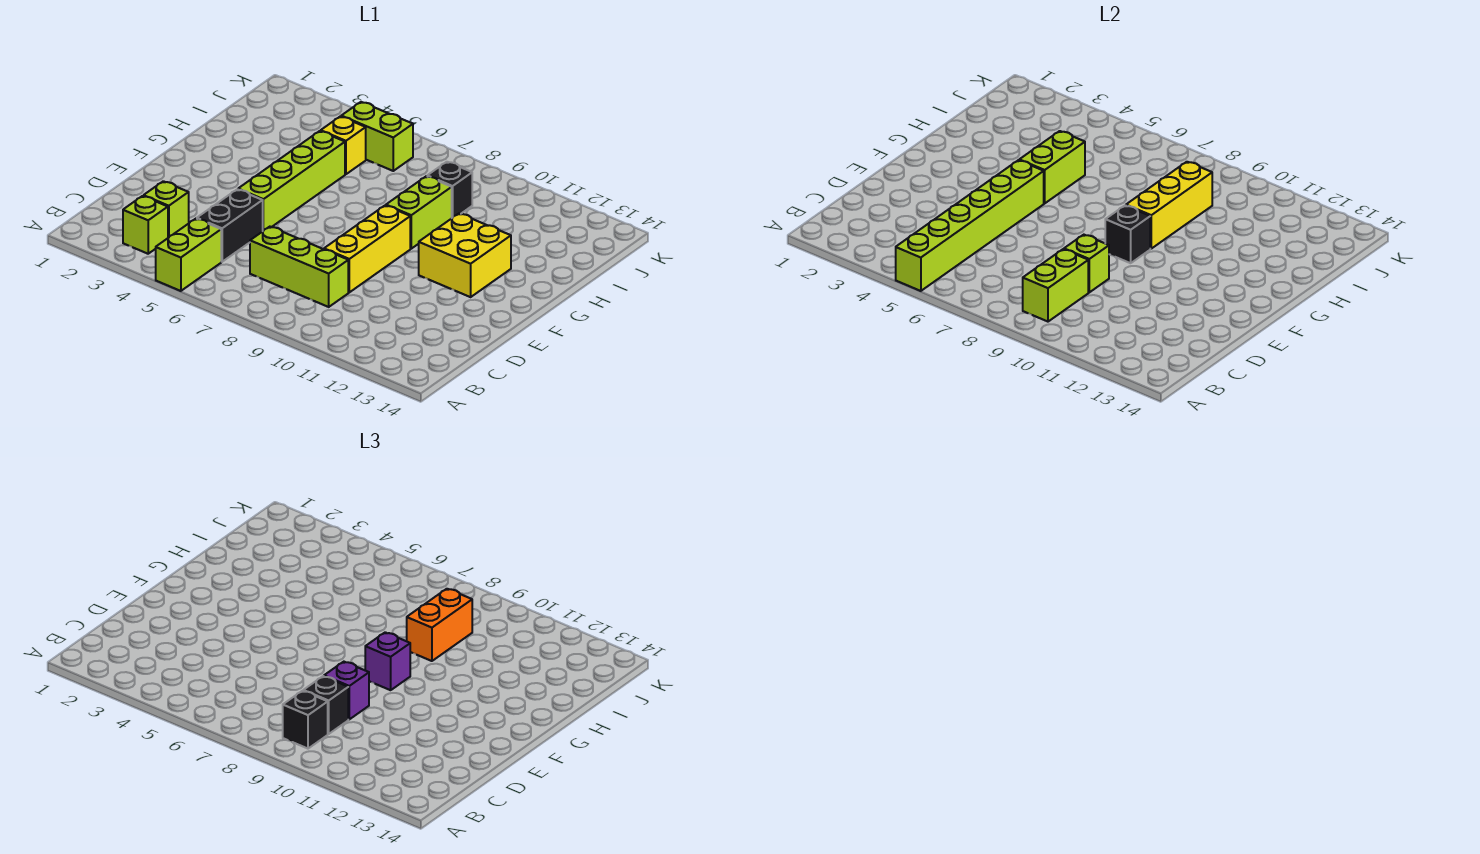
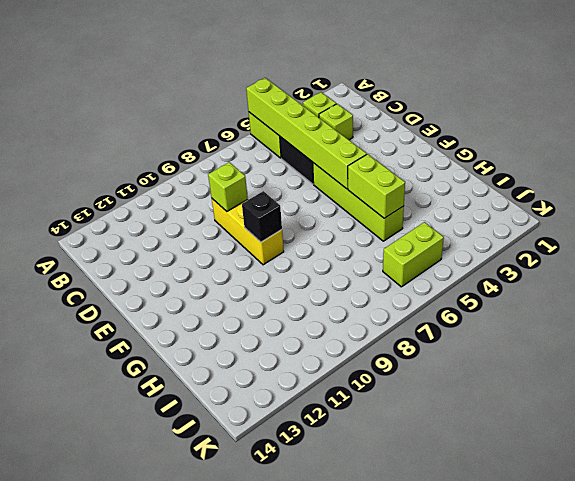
none -> lime 1x3 brick [250,227,348,307]
none -> yellow 2x2 brick [419,214,511,297]
none -> lime 1x2 brick [386,176,452,249]

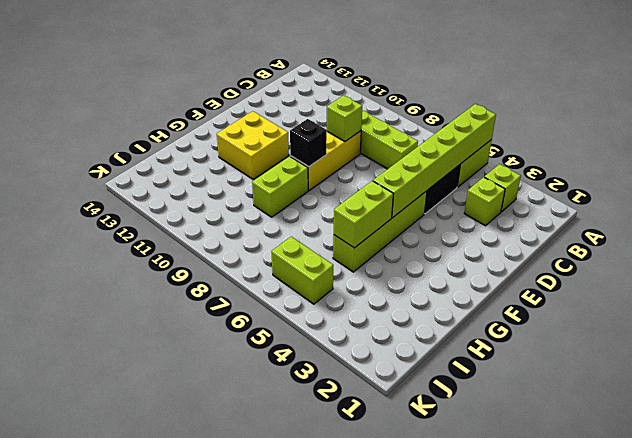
none -> yellow 1x1 brick [321,116,366,174]
none -> black 1x1 brick [427,162,472,218]
none -> lime 1x2 brick [1023,249,1088,322]

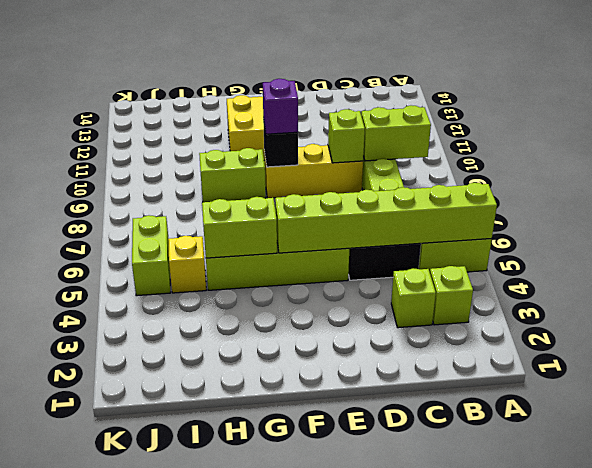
none -> black 1x1 brick [427,162,472,218]
none -> yellow 1x3 brick [1126,162,1212,249]
none -> black 1x1 brick [283,691,328,749]

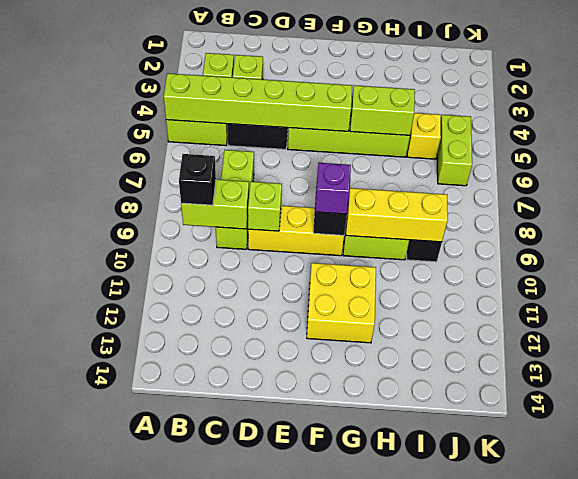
none -> black 1x1 brick [303,676,348,734]
none -> purple 1x1 brick [324,662,369,719]
none -> orange 1x2 brick [407,589,472,661]

